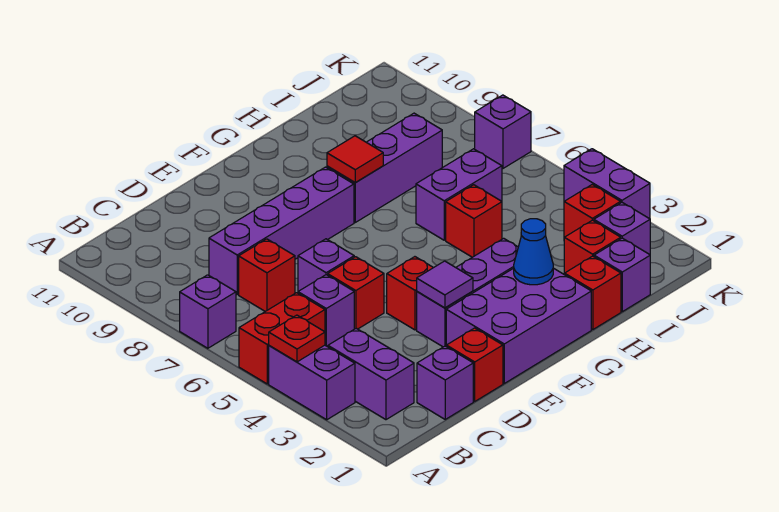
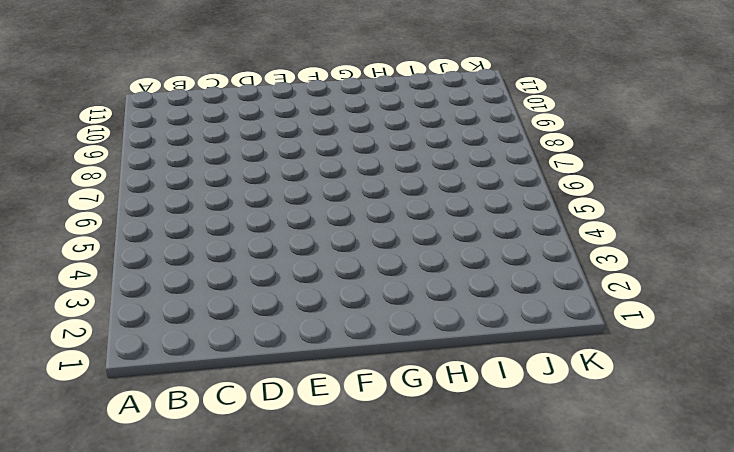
none -> purple 1x2 brick [269,345,355,420]
none -> red 1x2 brick [239,293,325,384]
none -> purple 1x1 brick [180,275,236,348]

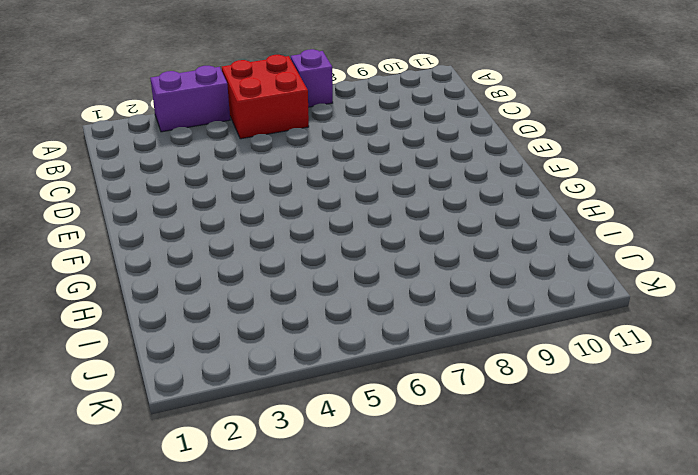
red 2x2 brick [222,55,309,139] -> red 1x2 brick [239,293,325,384]
none -> purple 1x2 brick [328,328,414,420]
none -> purple 1x1 brick [417,346,473,419]
none -> purple 1x1 brick [298,275,354,347]

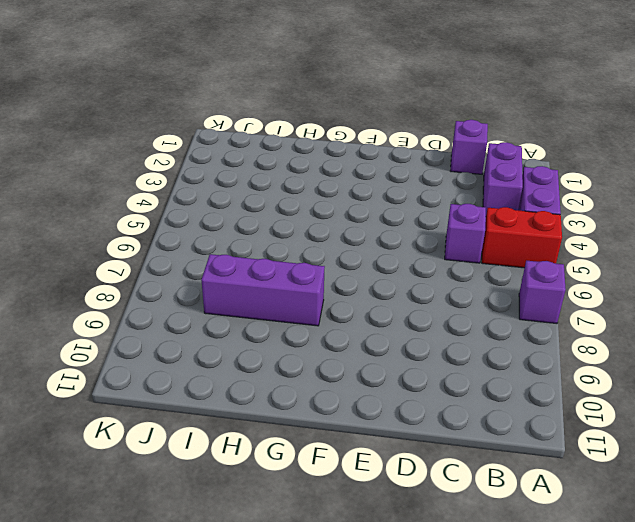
none -> red 1x1 brick [239,239,295,311]
none -> purple 1x4 brick [209,167,354,294]
none -> red 1x1 brick [446,328,503,401]

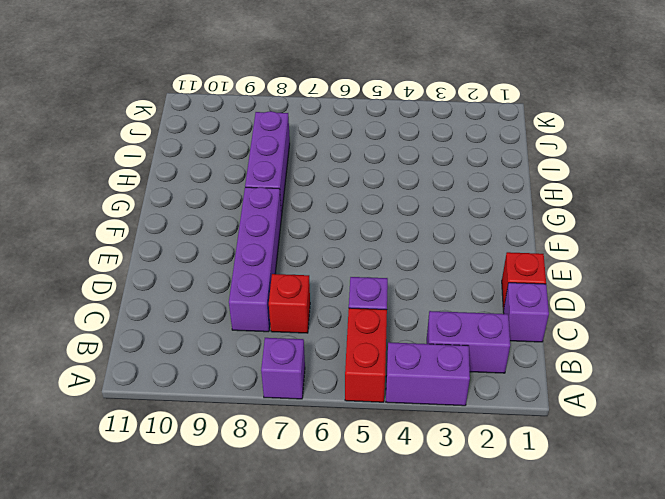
none -> red 1x1 brick [328,257,384,329]
none -> purple 1x1 brick [298,239,354,291]
none -> purple 2x3 brick [446,268,591,383]

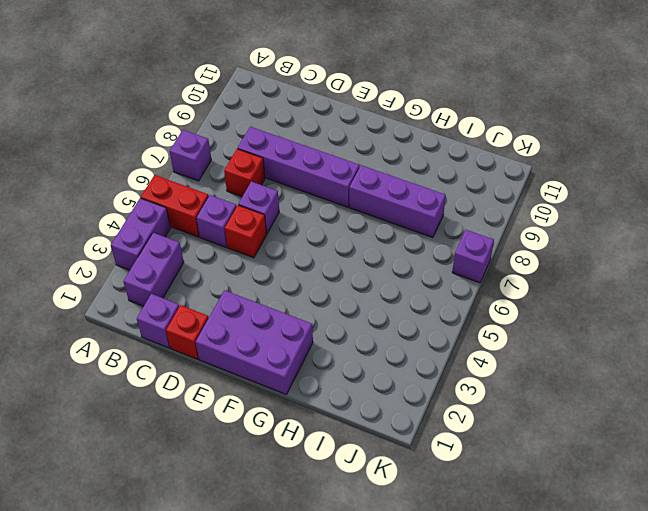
none -> purple 1x3 brick [417,238,518,347]
none -> red 1x1 brick [387,257,433,330]
none -> red 1x1 brick [564,256,621,330]

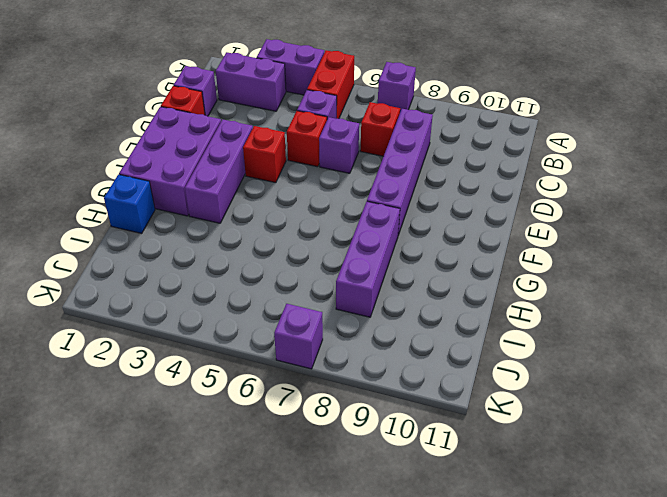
blue 1x1 brick [104,174,155,233] -> red 1x1 brick [564,256,621,330]
none -> red 1x1 brick [446,185,502,257]
none -> purple 1x2 brick [416,149,502,240]
none -> purple 1x1 brick [594,238,650,312]

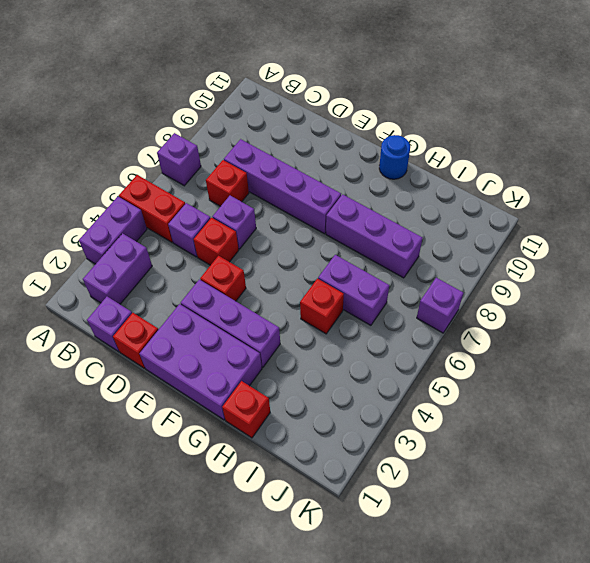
blue 1x1 round brick [379,135,410,179] -> none
none -> purple 1x1 brick [594,238,650,312]
none -> red 1x1 brick [564,220,621,274]
none -> purple 1x1 brick [594,203,650,254]

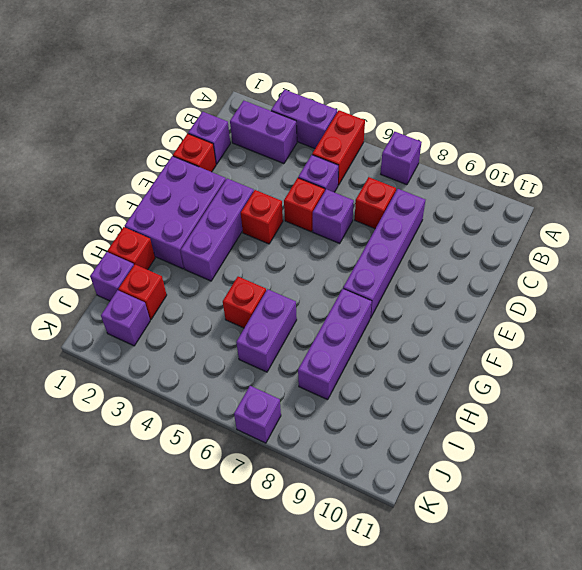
none -> red 1x1 brick [564,185,621,238]
none -> purple 1x2 brick [564,149,650,219]
none -> red 1x1 plate [269,315,325,362]

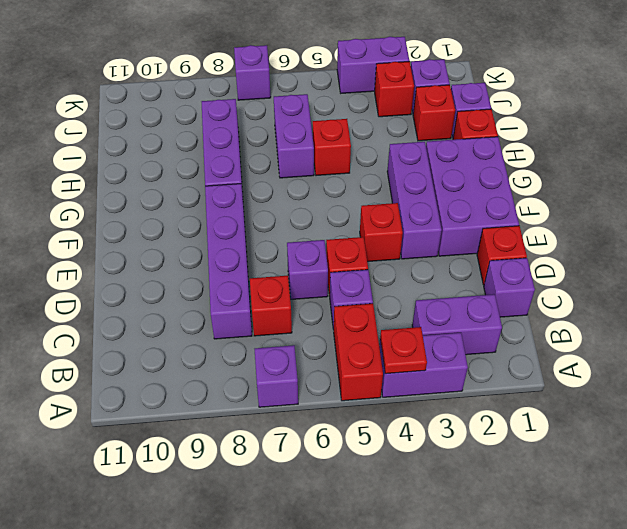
none -> purple 1x1 tile [417,261,473,308]
none -> blue 1x1 cone [514,219,553,285]
none -> red 1x1 tile [327,136,383,183]

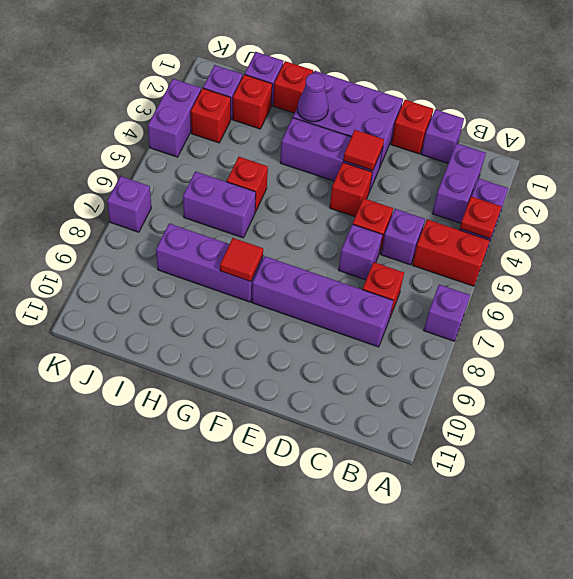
red 1x1 tile [343,130,384,171] -> purple 1x1 tile [417,261,473,308]
purple 1x1 cone [298,73,329,122] -> blue 1x1 cone [514,219,553,285]

